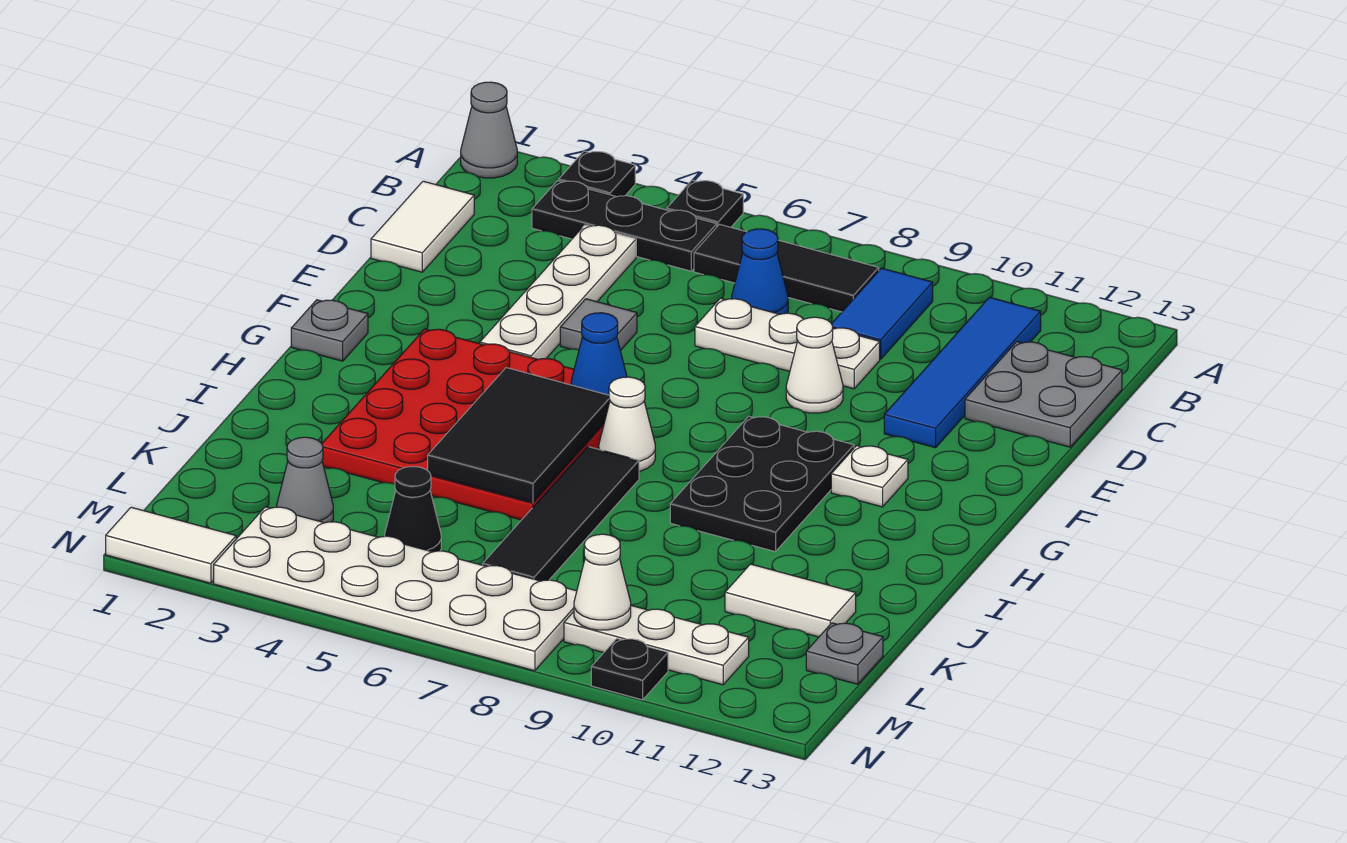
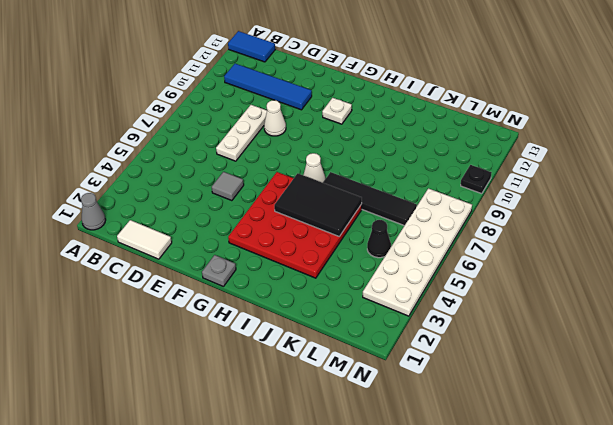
blue 1x2 tile [228,31,275,62] -> blue 1x2 tile moved to [832,268,933,359]
none -> black 1x1 plate [559,151,635,197]
none -> black 1x1 plate [667,180,743,227]
none -> black 1x3 plate [532,181,717,271]
none -> black 1x3 tile [694,225,879,312]

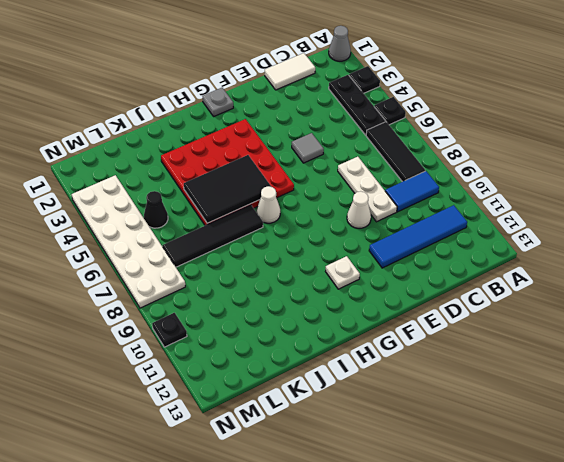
none -> white 1x4 plate [480,225,636,359]
none -> blue 1x1 cone [732,229,788,314]
none -> grey 2x2 plate [965,342,1122,447]
none -> black 2x3 plate [670,416,854,552]

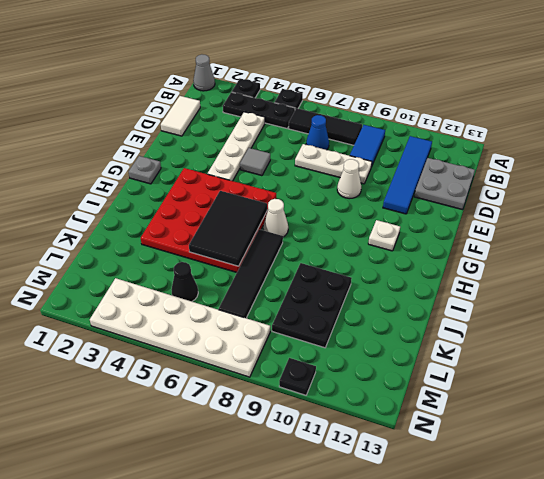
black 2x3 plate [272,263,352,348] -> black 2x3 plate moved to [670,416,854,552]
none -> white 1x2 tile [725,564,856,637]
none -> grey 1x1 cone [277,437,333,523]
none -> grey 1x1 plate [806,623,883,684]
none -> white 1x3 plate [564,606,749,685]

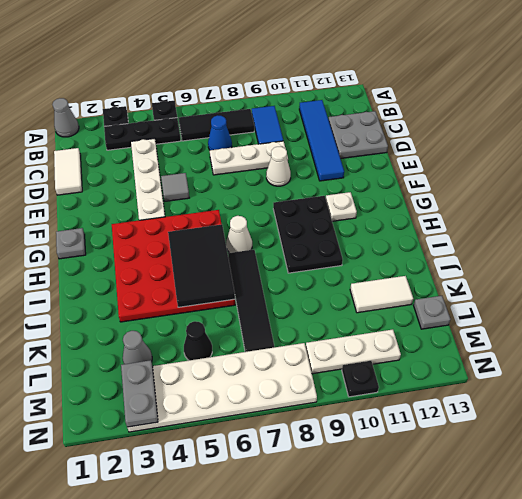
grey 1x2 plate [121,360,158,427] -> none
none -> white 1x2 tile [106,507,236,583]
none -> blue 1x1 cone [571,313,627,395]
none -> white 1x1 cone [574,534,631,630]

